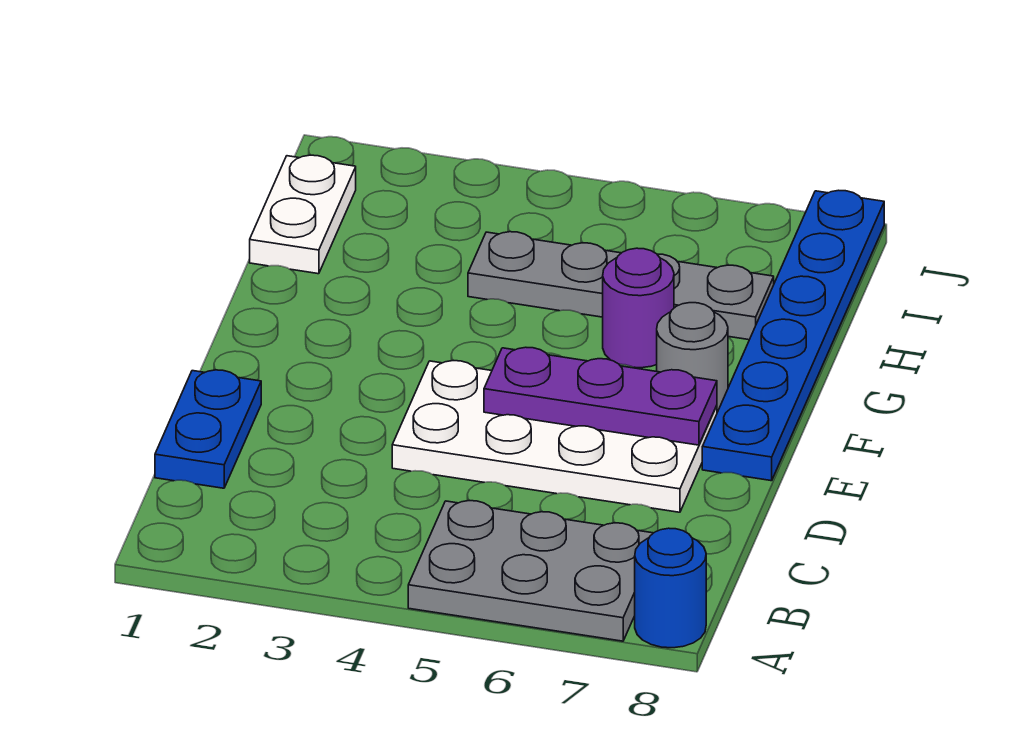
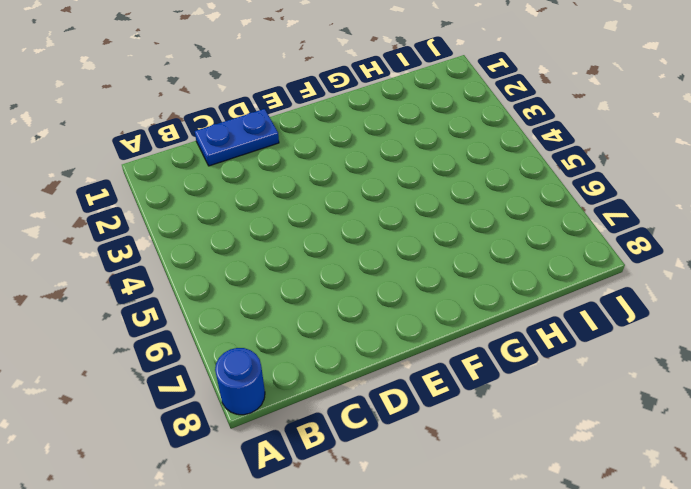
none -> grey 2x3 plate [408,501,653,641]
none -> white 2x4 plate [392,361,717,512]

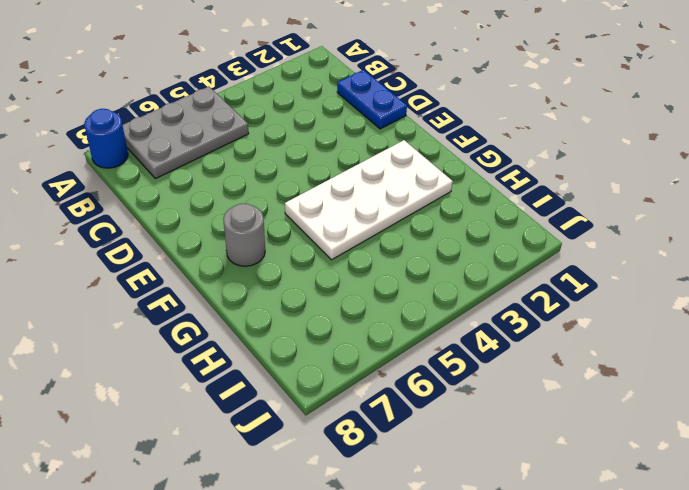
white 2x4 plate [285,140,453,260] -> white 2x4 plate moved to [392,361,717,512]
none -> blue 1x6 plate [702,190,884,481]
none -> purple 1x1 round brick [603,248,674,368]

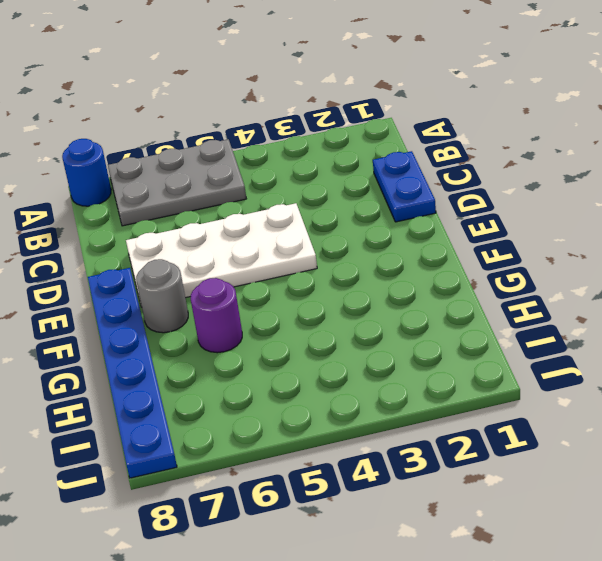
none -> white 1x2 plate [250,155,356,274]
none -> grey 1x4 plate [468,232,774,340]

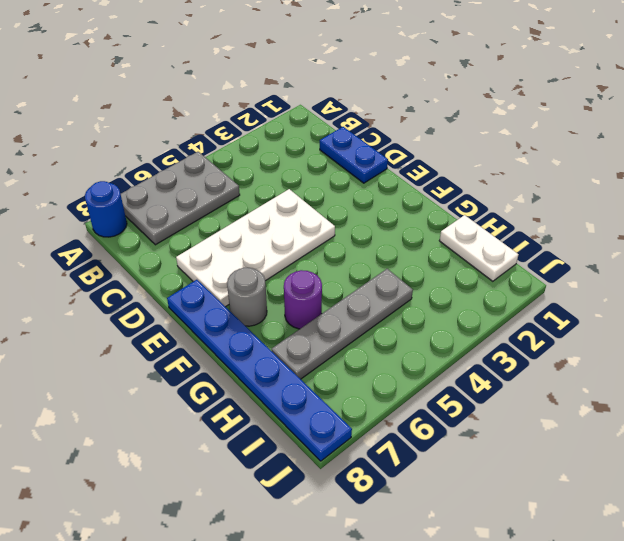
none -> purple 1x3 plate [484,347,717,445]

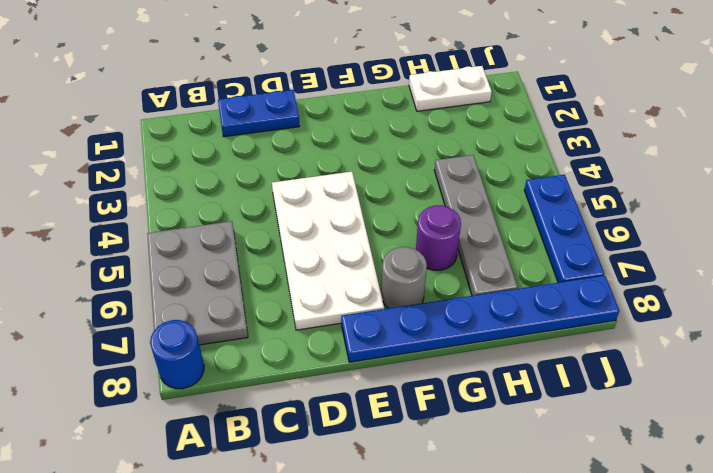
blue 1x3 plate [524,175,604,283] -> none
none -> purple 1x3 plate [484,347,717,445]

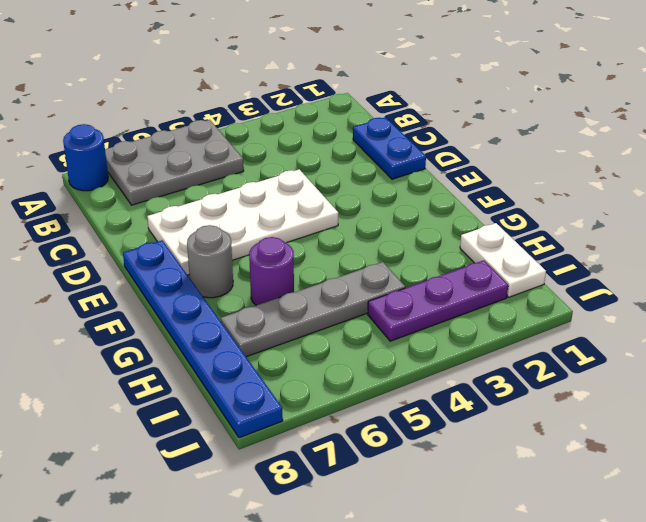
purple 1x3 plate [368,260,508,341] -> purple 1x3 plate moved to [484,347,717,445]

